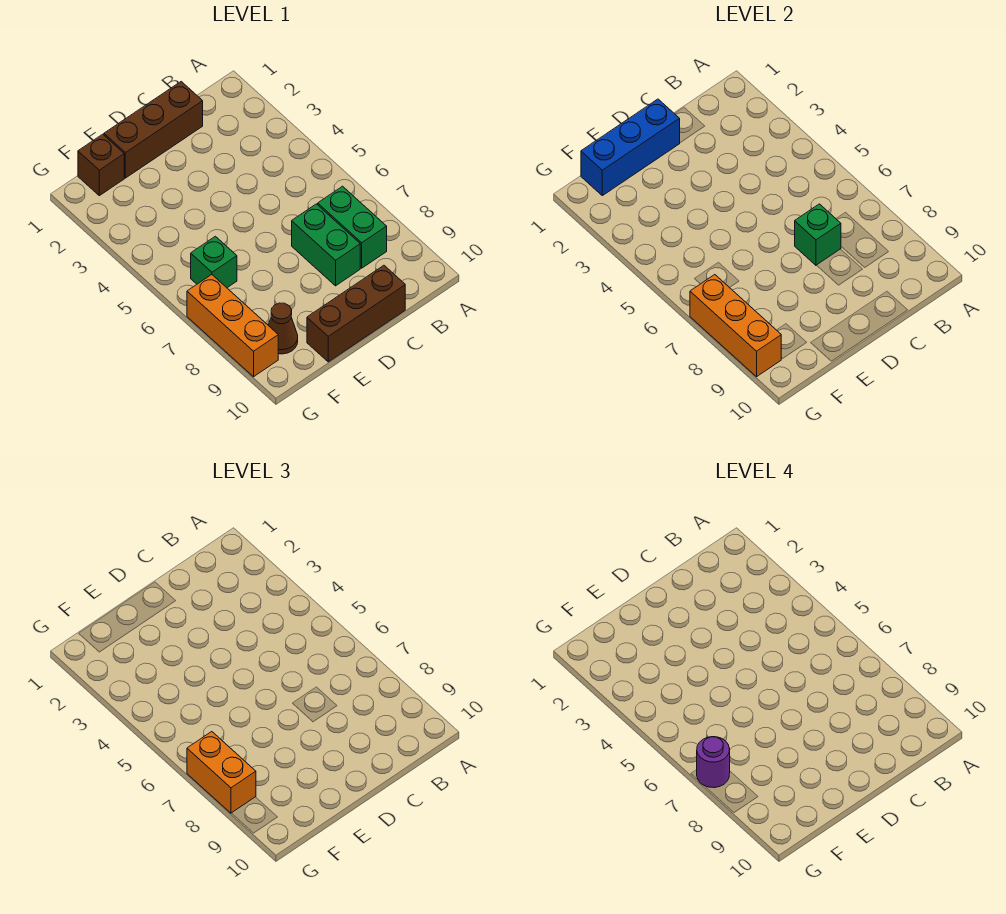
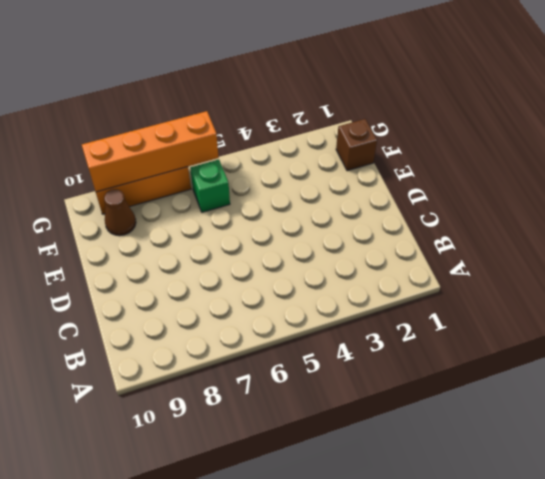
orange 1x4 brick [82,111,219,192] -> orange 1x3 brick [690,275,781,377]
none -> green 1x2 brick [318,186,387,268]
none -> brown 1x3 brick [104,82,203,178]
none -> green 1x2 brick [292,204,360,286]

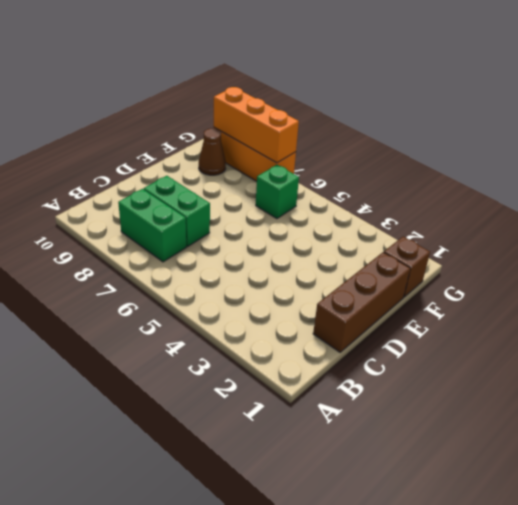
none -> brown 1x3 brick [307,265,405,362]
none -> green 1x1 brick [795,204,841,265]
none -> blue 1x3 brick [581,99,680,196]

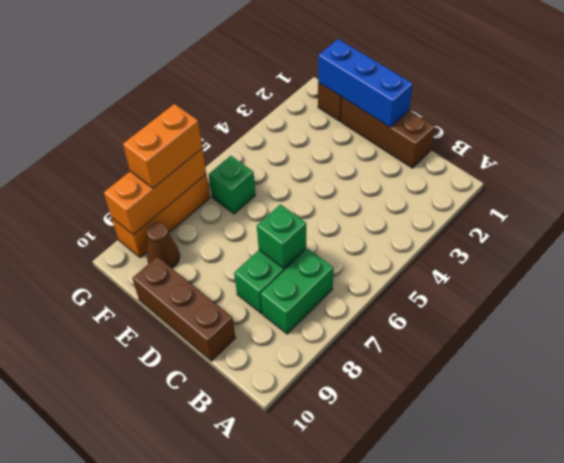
none -> purple 1x1 round brick [697,737,730,788]

